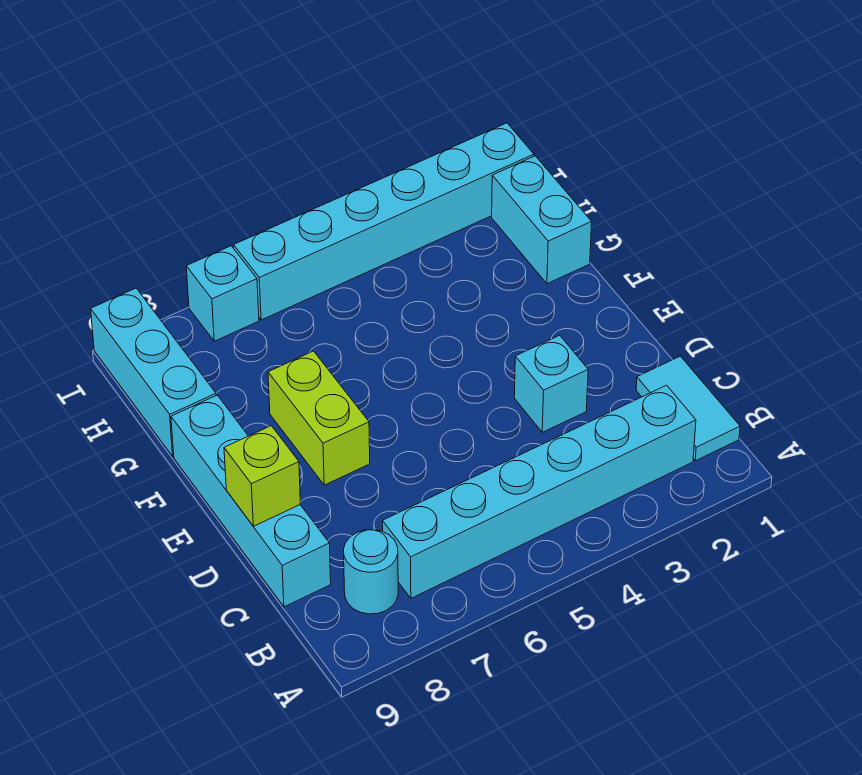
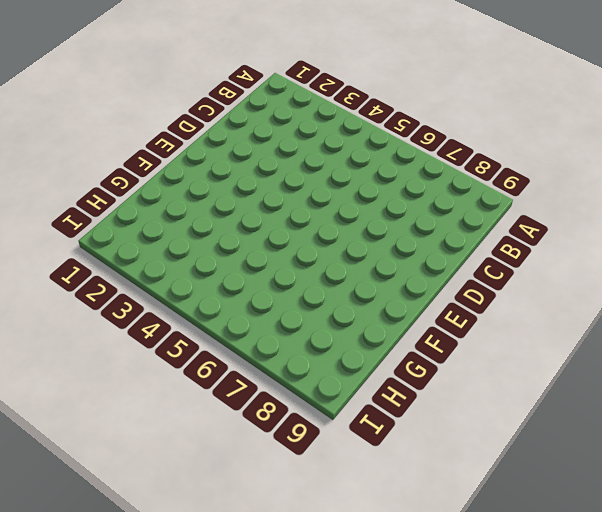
none -> cyan 1x2 tile [636,356,740,461]
none -> cyan 1x6 brick [382,385,696,598]

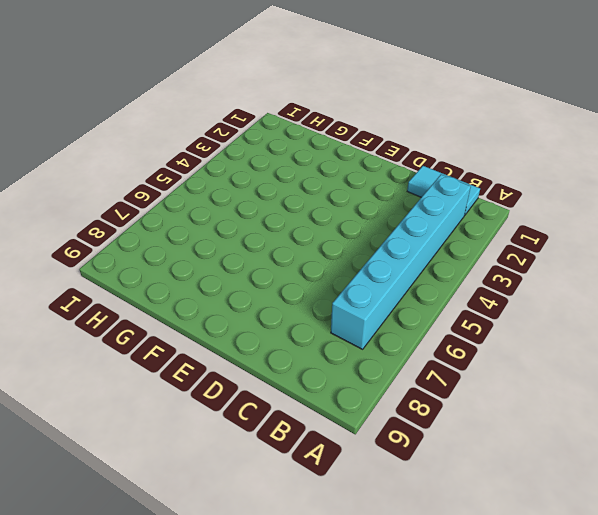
none -> cyan 1x1 round brick [343,530,398,614]
none -> cyan 1x4 brick [171,395,331,607]

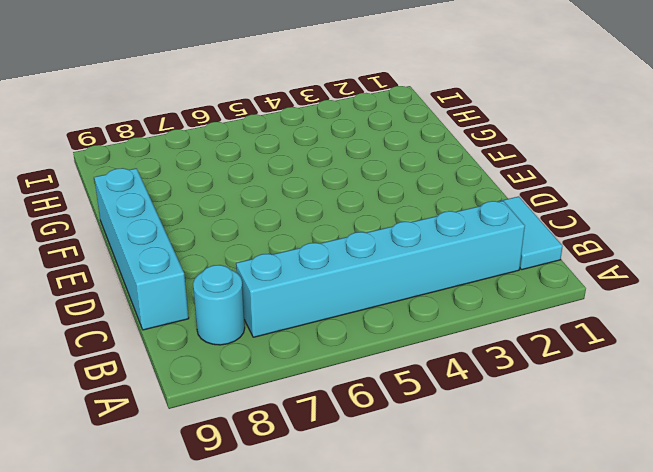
none -> cyan 1x1 brick [514,335,588,432]
none -> lime 1x2 brick [268,351,370,485]

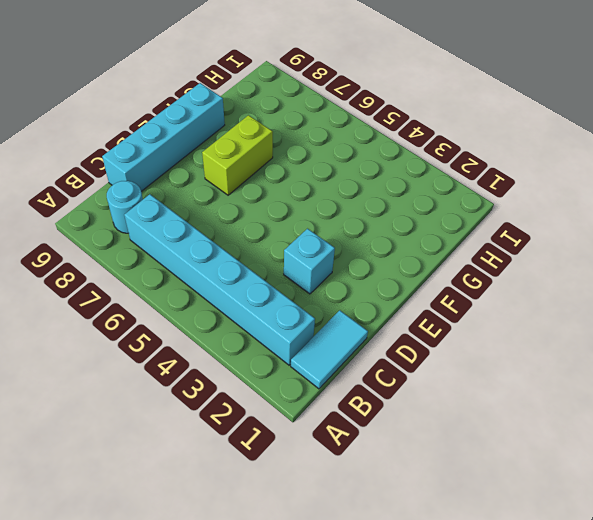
none -> cyan 1x2 brick [492,156,592,284]
none -> cyan 1x3 brick [91,288,216,456]

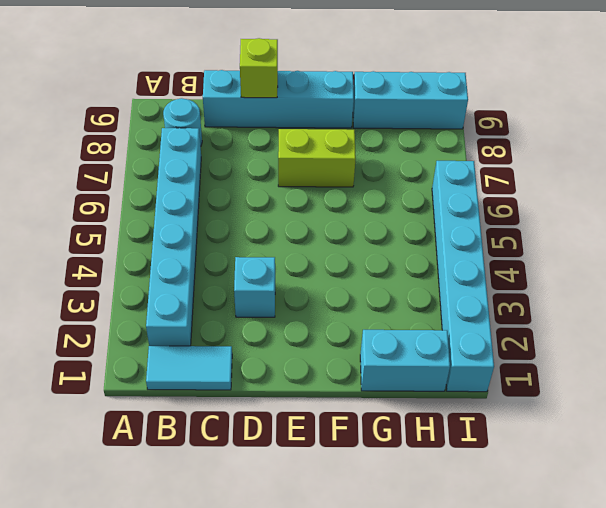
none -> cyan 1x1 brick [186,246,259,341]

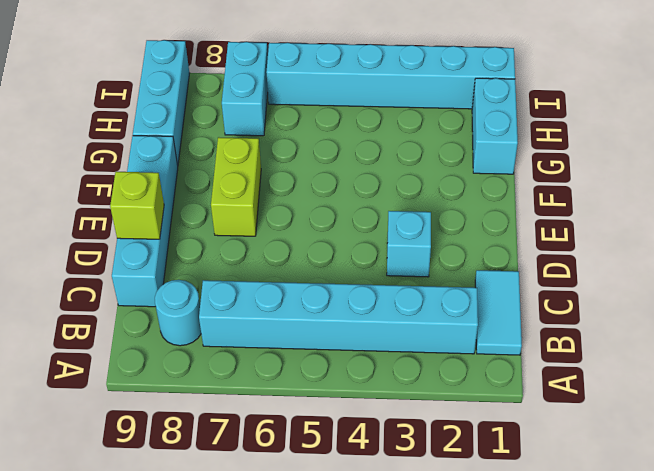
cyan 1x2 brick [222,42,268,136] -> cyan 1x1 brick [186,246,259,341]

